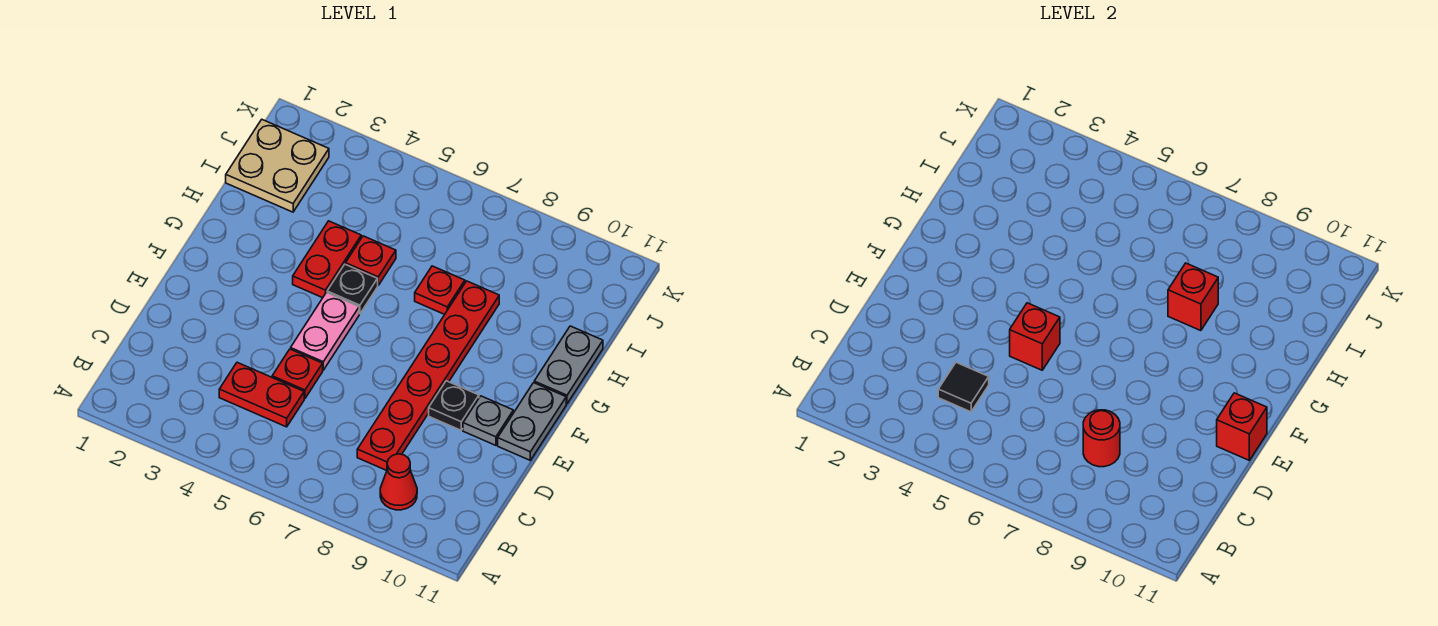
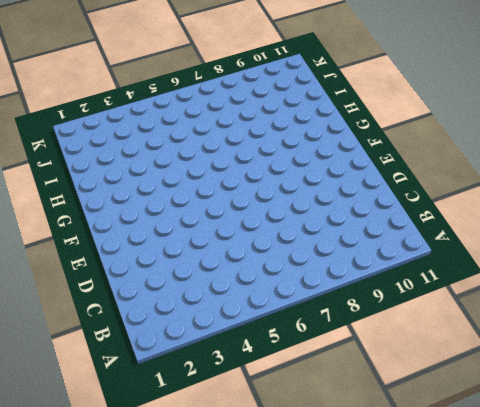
none -> red 1x1 cone [380,454,417,510]
none -> red 1x2 plate [219,362,304,427]
none -> red 1x6 plate [357,281,499,471]

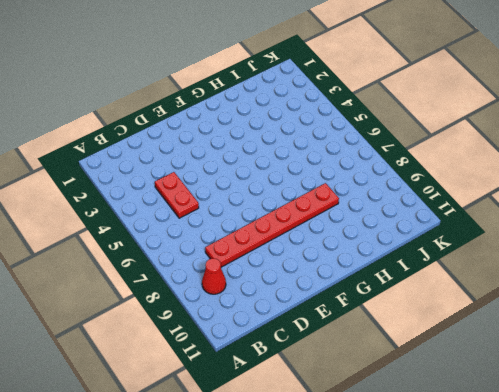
none -> red 1x1 plate [272,349,323,399]
none -> pink 1x2 plate [291,293,359,370]
none -> black 1x1 plate [429,381,479,430]

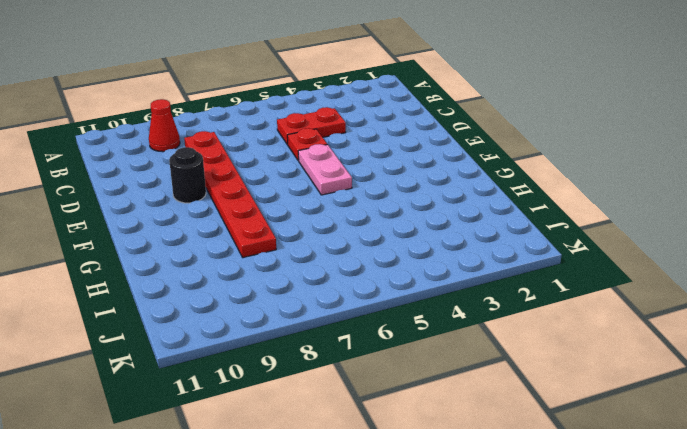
black 1x1 round brick [169,147,206,203] -> black 1x1 plate [429,381,479,430]
none -> grey 1x1 plate [463,396,513,445]
none -> grey 1x2 plate [498,383,566,460]
none -> red 1x2 plate [293,221,361,298]

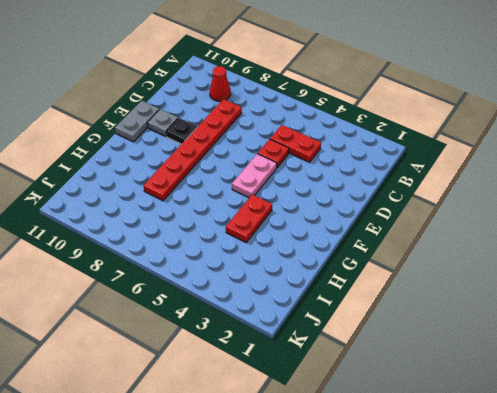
none -> black 1x1 plate [327,264,378,314]
none -> grey 1x2 plate [534,326,603,404]
none -> red 1x1 plate [346,236,396,285]

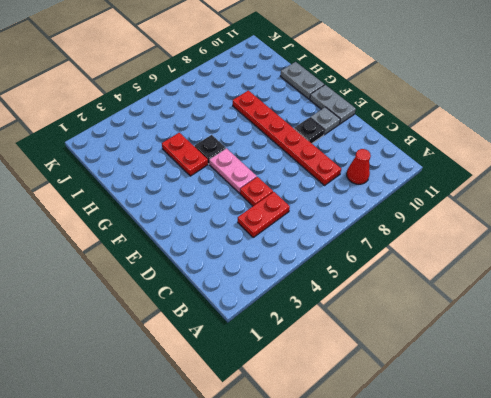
none -> red 1x1 plate [346,236,396,285]
none -> red 1x1 plate [415,266,465,314]
none -> tan 2x2 plate [226,120,329,212]

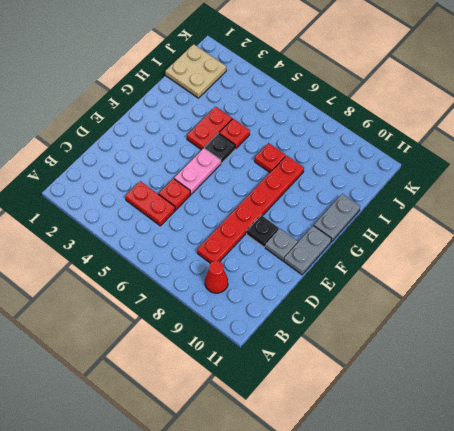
none -> black 1x1 tile [938,362,989,412]
none -> red 1x1 round brick [1083,410,1120,467]
none -> red 1x1 brick [1010,303,1060,370]

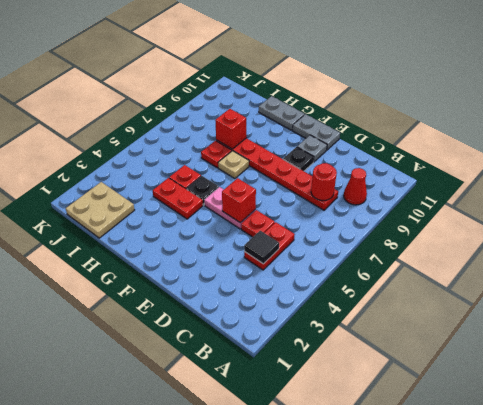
tan 1x1 plate [218,151,249,179] -> none
none -> red 1x1 brick [1217,393,1267,460]

